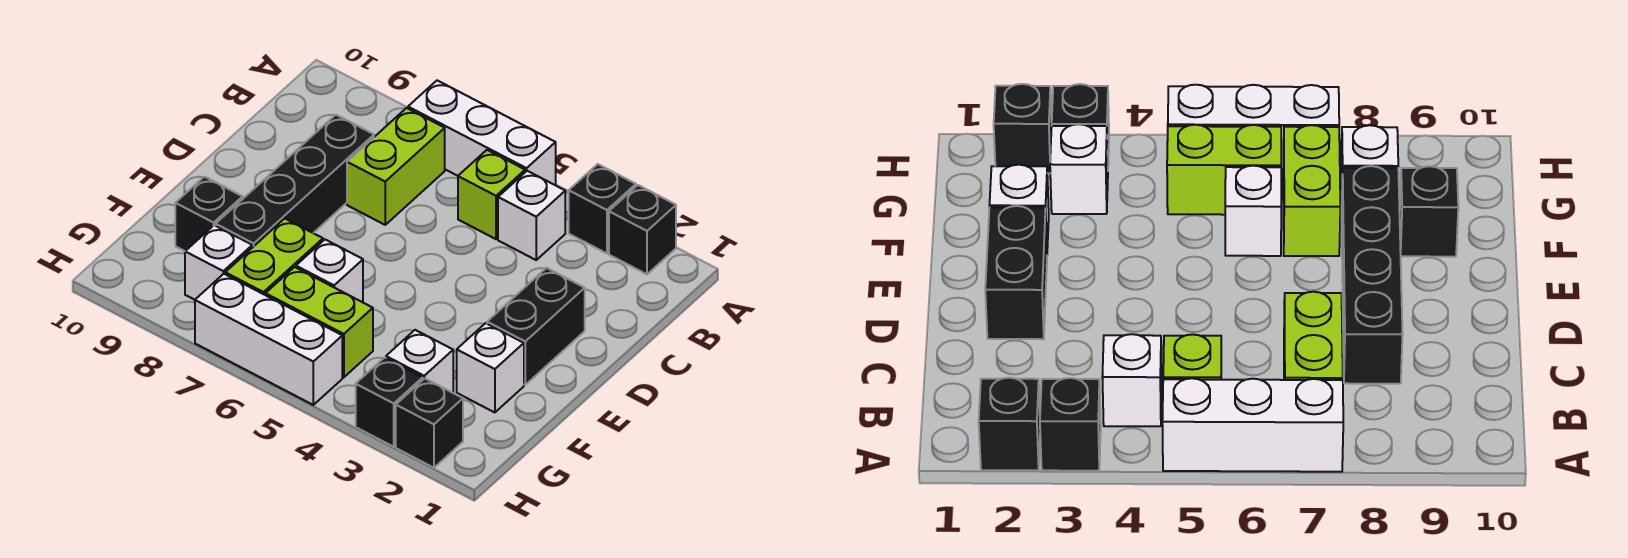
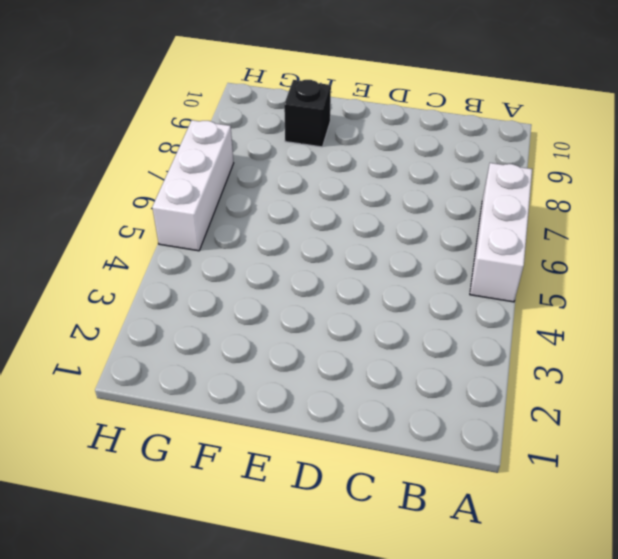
none -> black 1x1 brick [609,185,676,274]
none -> black 1x1 brick [569,164,636,253]
none -> white 1x1 brick [498,171,565,260]

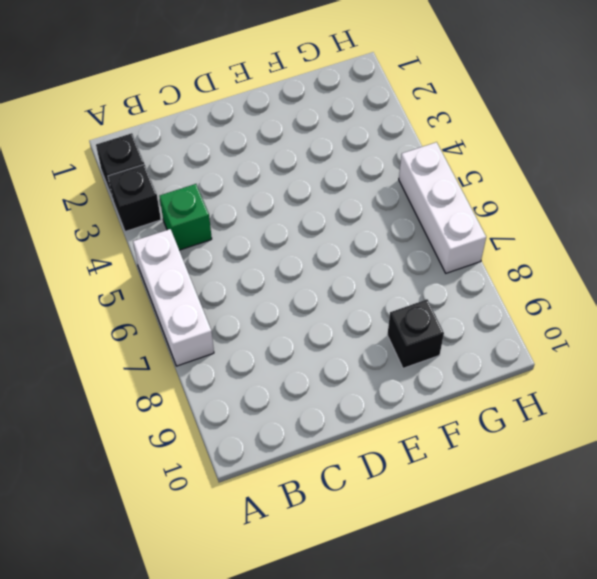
green 1x1 brick [160,184,212,250] -> white 1x1 brick [498,171,565,260]
none -> lime 1x1 brick [458,150,525,239]
none -> lime 1x2 brick [347,108,445,225]
none -> black 1x4 brick [216,115,374,248]

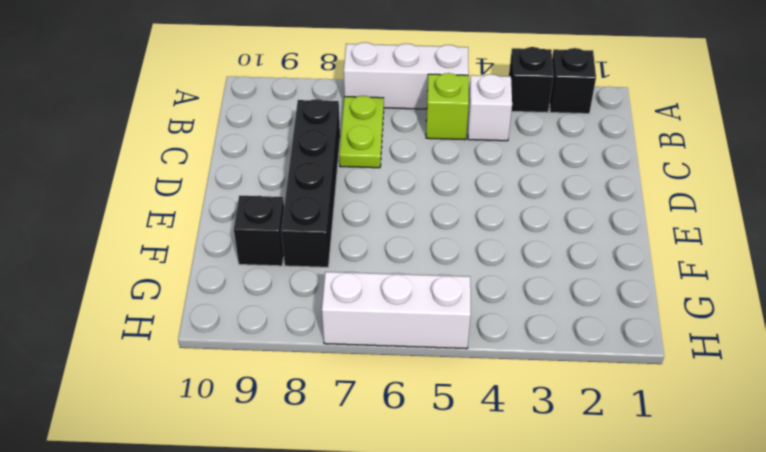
lime 1x2 plate [339,96,384,168] -> lime 1x2 brick [347,108,445,225]
none -> black 1x2 brick [487,268,585,385]
none -> white 1x1 brick [457,323,524,413]
none -> white 1x1 brick [296,240,363,302]

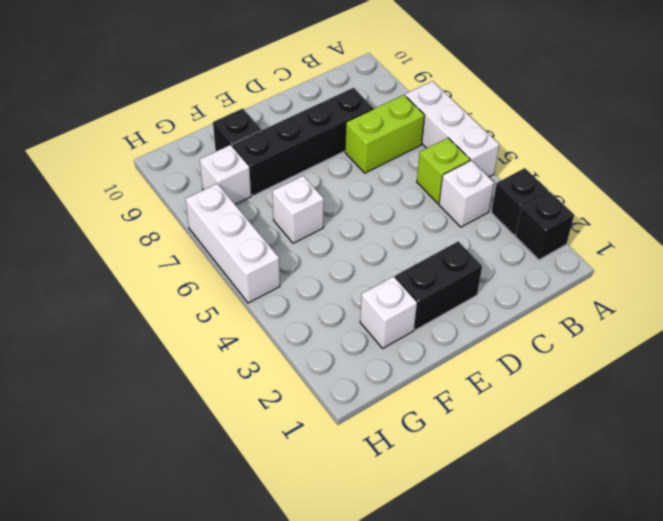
none -> lime 1x2 brick [225,219,323,295]
none -> white 1x1 brick [386,330,453,393]
none -> lime 1x2 brick [265,267,373,377]

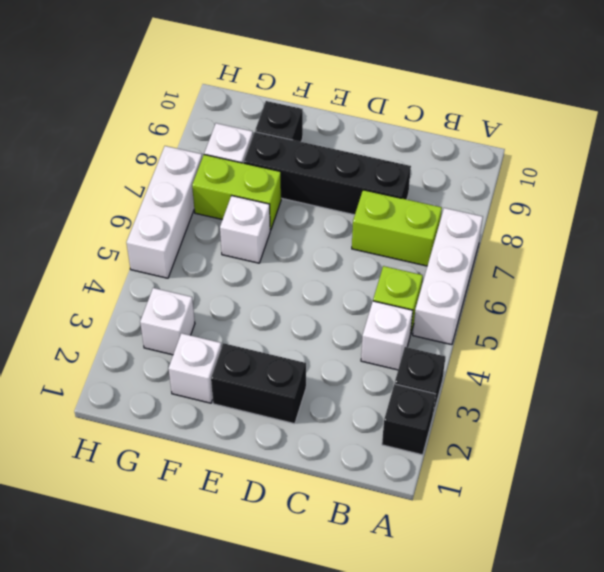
none -> lime 1x2 brick [265,267,373,377]
none -> black 1x1 brick [396,378,463,468]
none -> black 1x1 brick [356,357,423,447]

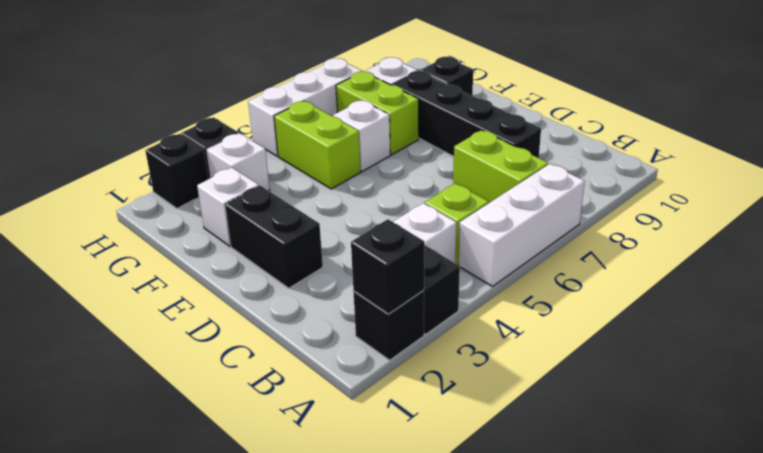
black 1x1 brick [351,219,424,314] -> none
lime 1x2 brick [274,101,361,189] -> lime 1x2 brick turned to [265,267,373,377]

